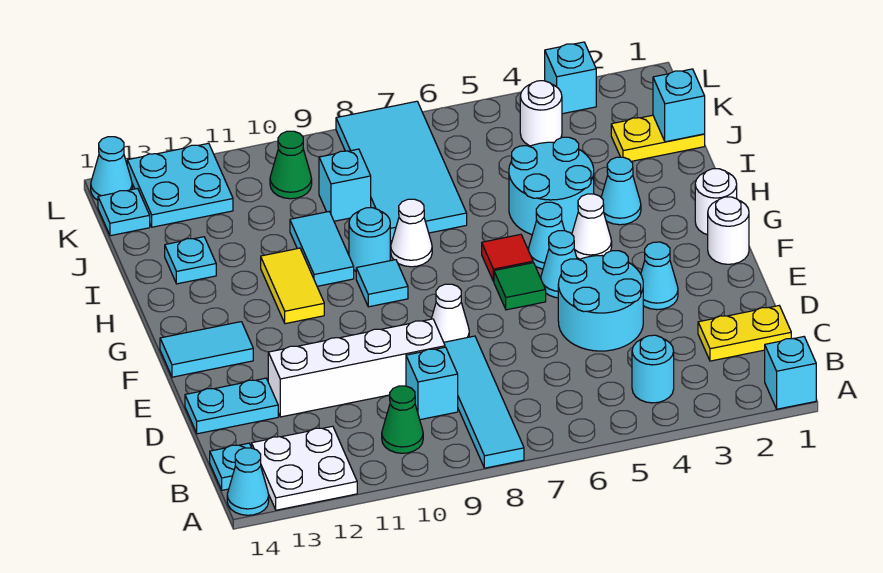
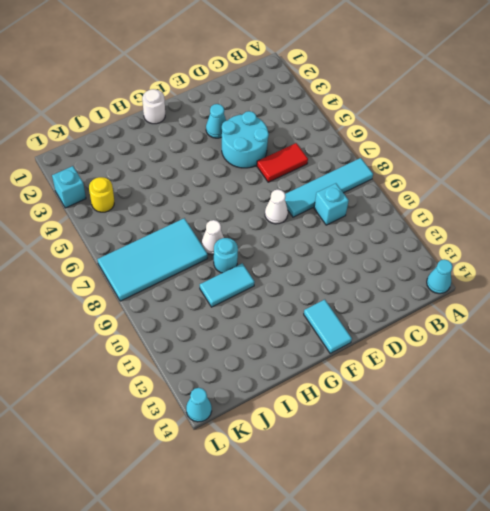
red 1x2 tile [257,143,308,182] -> none
yellow 1x1 round brick [89,177,114,212] -> white 1x1 round brick [520,81,562,146]
none -> cyan 1x1 brick [765,337,816,409]
none -> white 2x2 plate [252,426,357,510]
none -> cyan 1x1 round brick [632,335,674,403]
none -> green 1x1 cone [382,386,423,453]

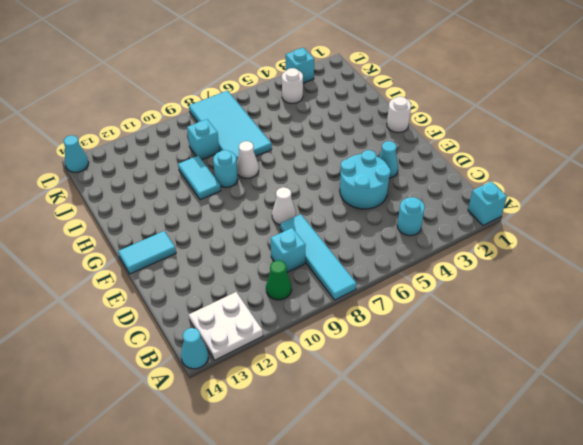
none -> cyan 1x1 plate [210,443,252,490]
none -> yellow 1x2 plate [698,306,791,361]
none -> white 1x4 brick [268,319,445,417]
none -> cyan 1x2 plate [185,378,278,434]

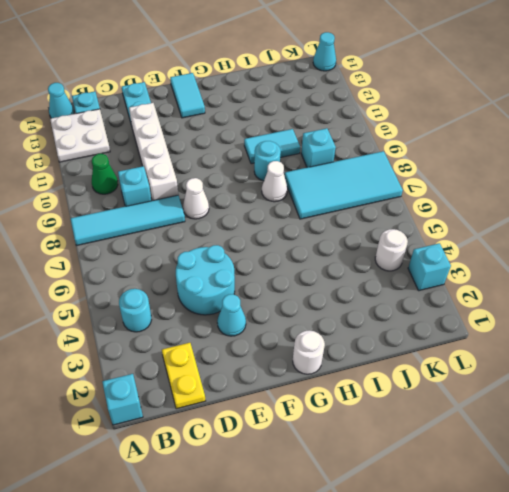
none -> white 1x1 round brick [708,197,749,264]
none -> cyan 1x1 cone [541,231,577,298]
none -> green 1x1 tile [494,263,546,310]
none -> white 1x1 cone [572,194,612,259]

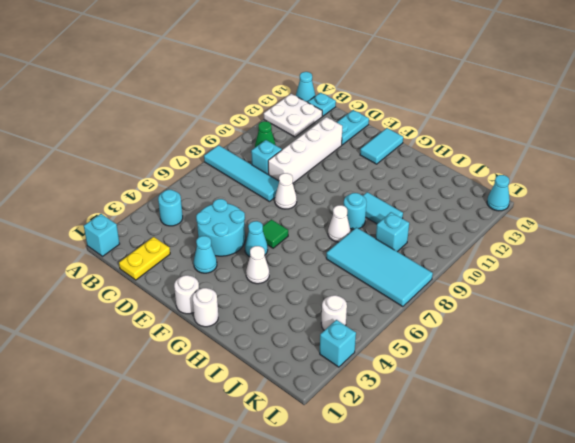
none -> cyan 1x1 cone [528,202,565,269]
none -> red 1x1 tile [482,234,533,281]
none -> cyan 1x1 tile [356,260,408,307]
none -> yellow 1x2 tile [261,248,324,324]

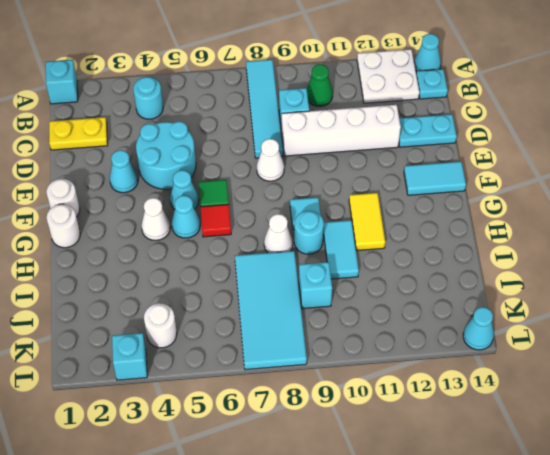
none -> cyan 1x1 cone [601,157,641,225]
none -> cyan 2x2 round brick [509,137,594,235]
none -> cyan 1x1 plate [165,237,216,284]
none -> yellow 1x2 plate [611,115,705,161]

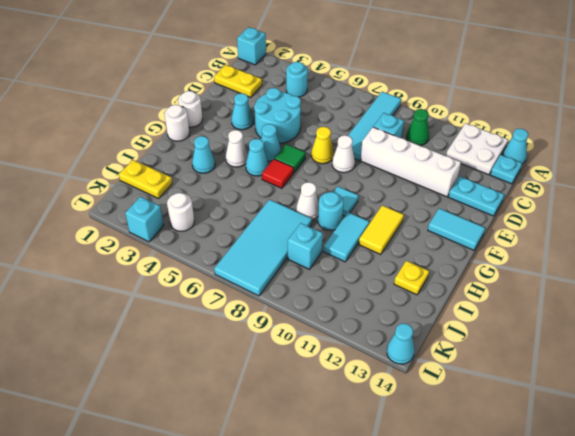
yellow 1x1 cone [311,127,334,164] -> none
yellow 1x1 plate [394,261,429,295] -> cyan 1x1 plate [165,237,216,284]
none -> cyan 2x2 round brick [509,137,594,235]
none -> green 1x1 cone [270,131,312,199]
none -> cyan 2x2 plate [127,143,233,227]
none -> cyan 1x1 plate [98,188,150,236]

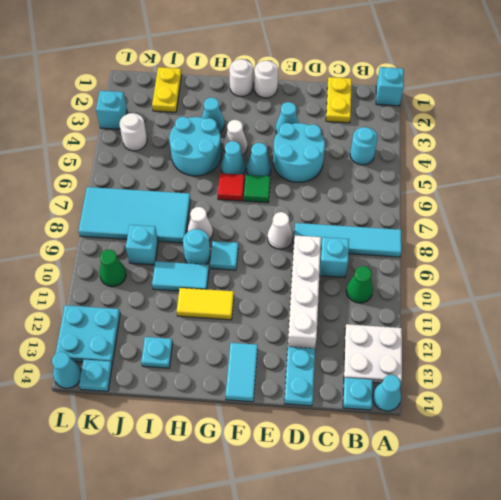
none -> cyan 1x1 brick [653,69,705,142]

